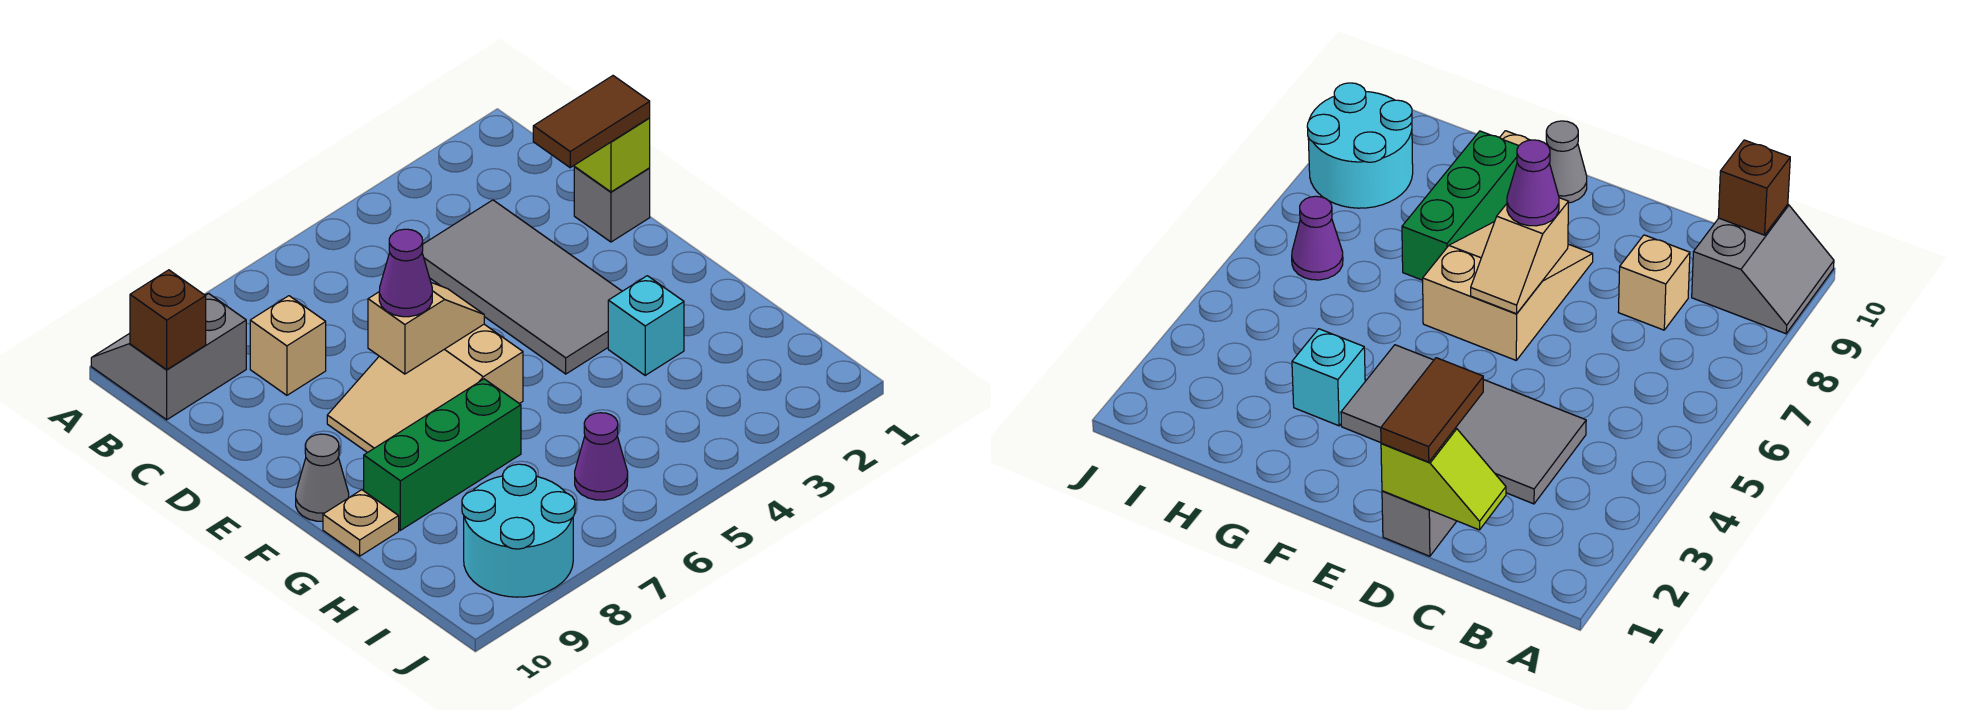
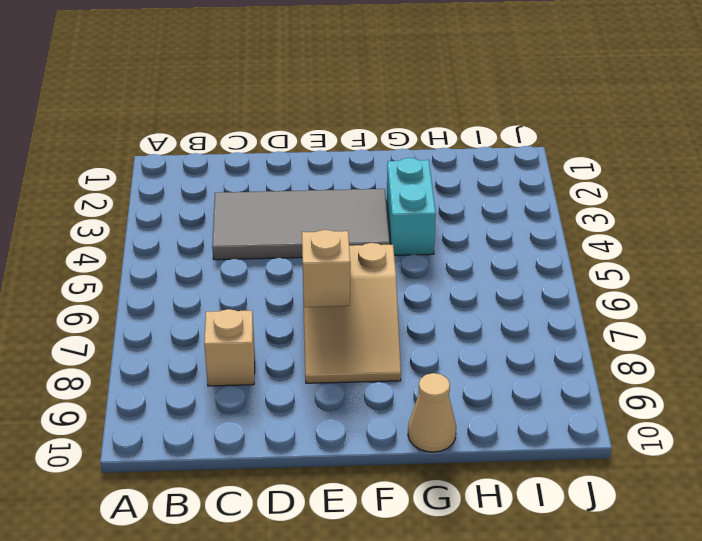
cyan 1x2 brick [387,158,436,255] -> cyan 1x1 brick [608,276,684,375]
tan 1x1 cone [408,373,456,452] -> tan 1x1 plate [323,490,399,556]
none -> grey 2x2 slope [91,293,246,420]
none -> grey 1x1 brick [574,167,650,242]
none -> grey 1x1 cone [296,434,349,521]

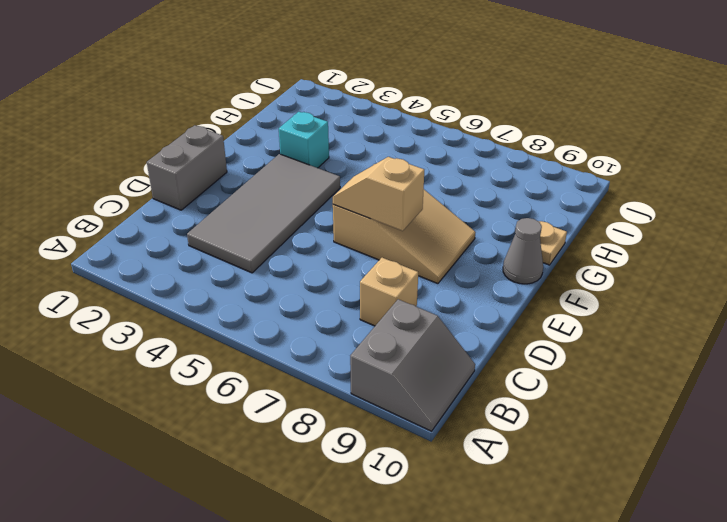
grey 2x2 slope [350,299,475,431] -> grey 2x2 slope turned to [91,293,246,420]
grey 1x2 brick [147,125,227,210] -> grey 1x1 brick [574,167,650,242]
none -> green 1x3 brick [364,379,521,530]
none -> purple 1x1 cone [575,413,628,500]
none -> cyan 2x2 round brick [462,464,575,597]

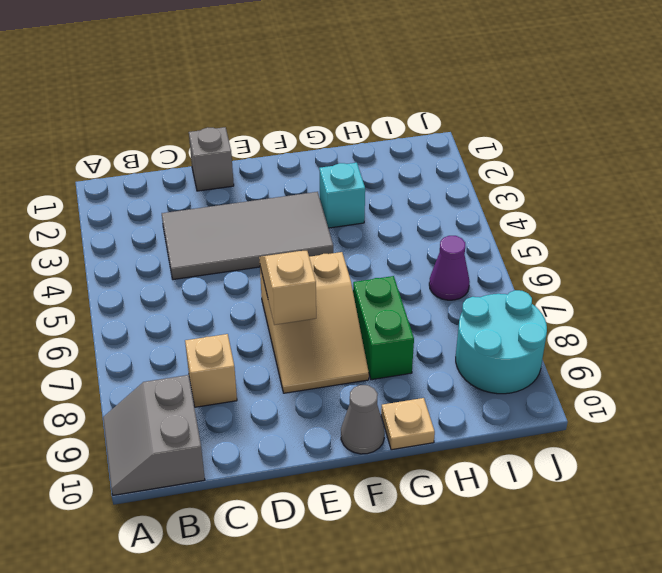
green 1x2 brick [353,276,414,380] -> green 1x3 brick [364,379,521,530]
none -> brown 1x1 brick [130,270,206,369]
none -> lime 1x2 slope [574,118,650,192]
none -> brown 1x2 tile [533,76,650,168]

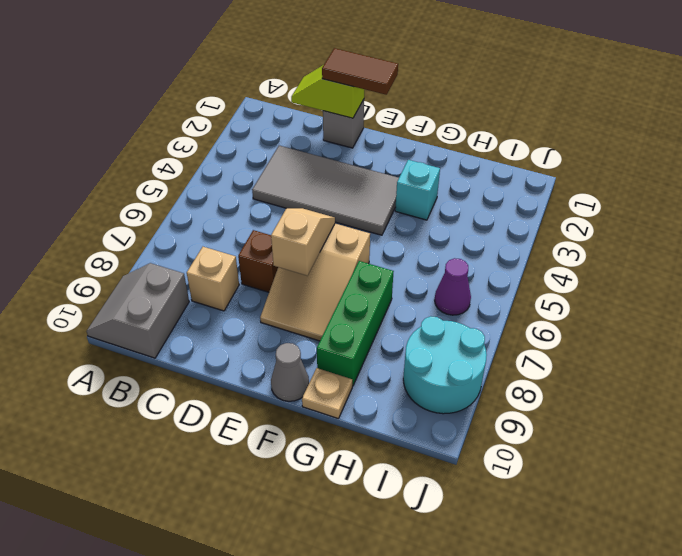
brown 1x2 tile [322,48,398,95] -> brown 1x2 tile turned to [533,76,650,168]
brown 1x1 brick [238,230,278,292] -> brown 1x1 brick moved to [130,270,206,369]
none -> purple 1x1 cone [379,229,432,317]

